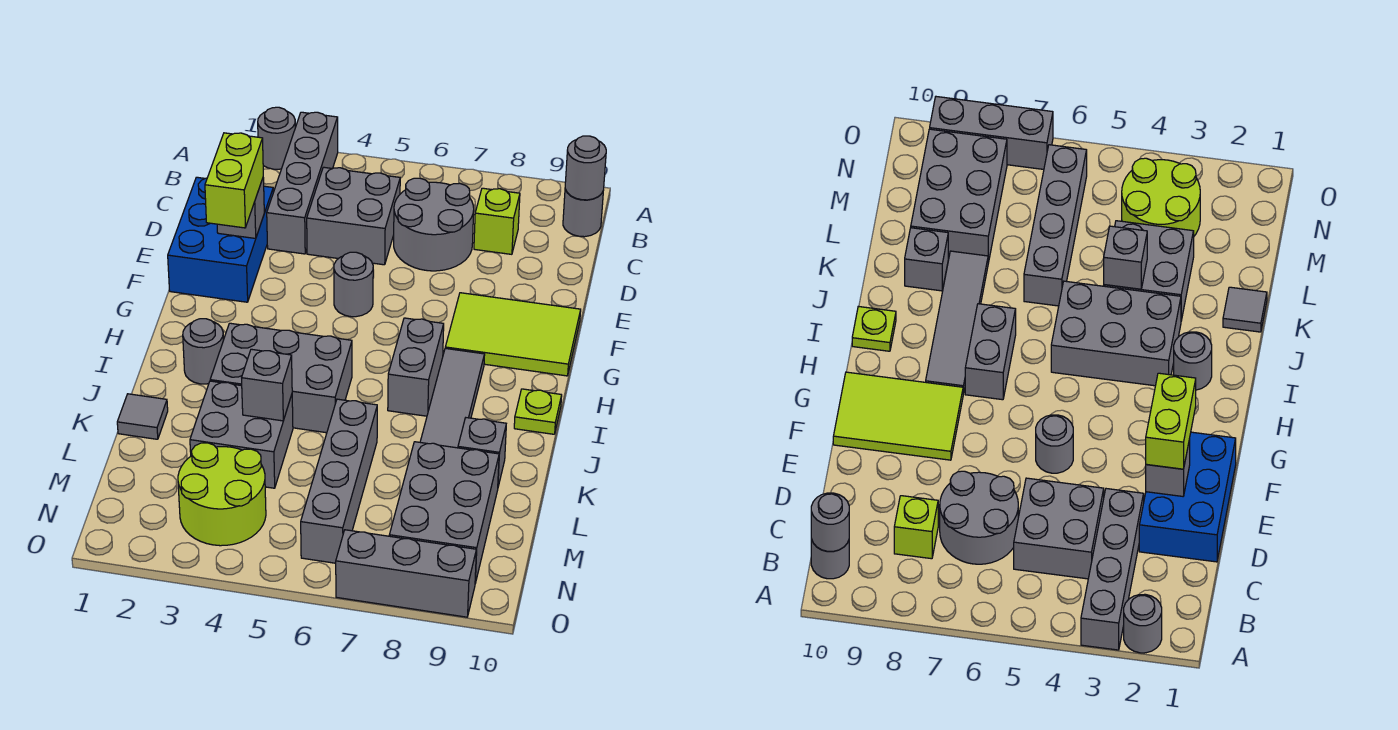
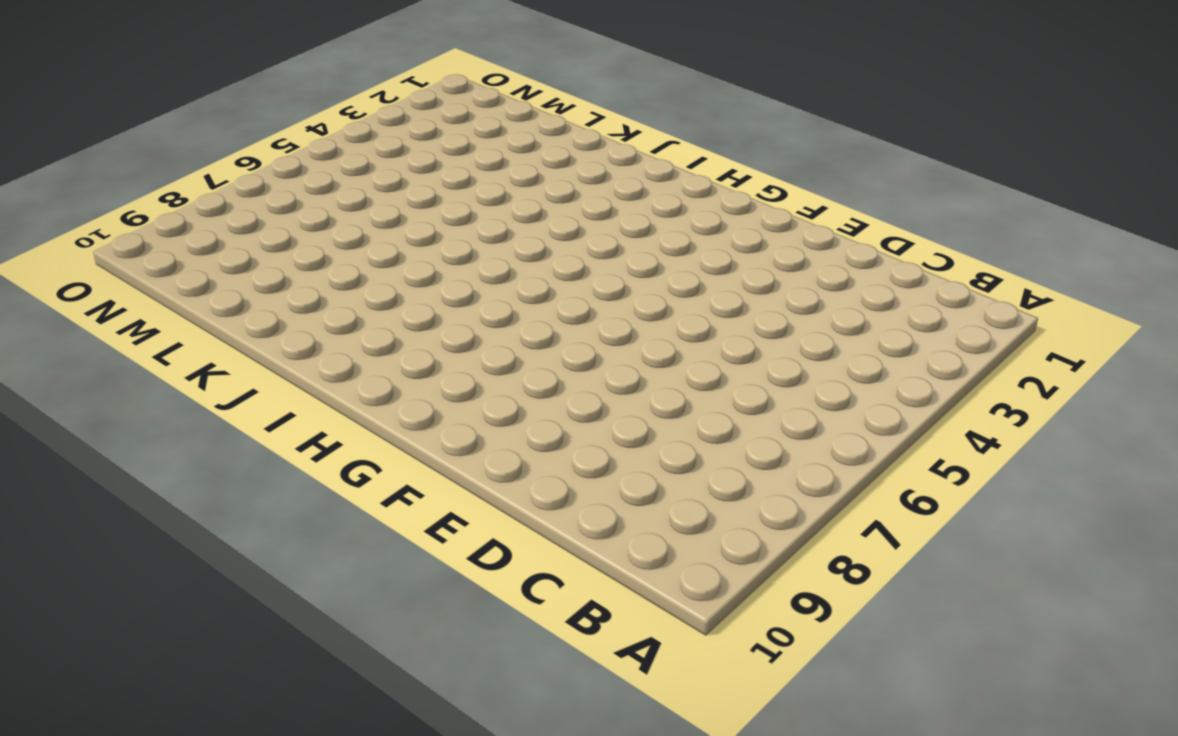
none -> grey 1x1 round brick [258,107,295,169]
none -> grey 1x4 brick [267,112,338,254]
none -> grey 1x1 round brick [563,189,603,237]

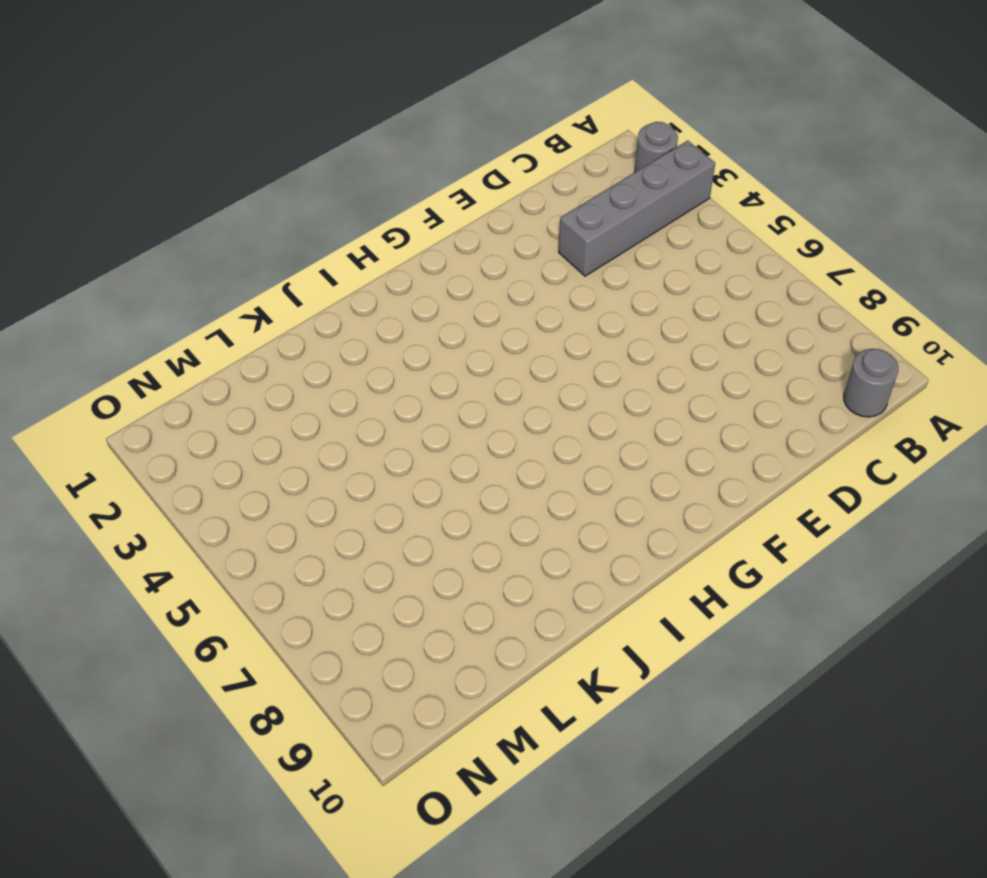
none -> grey 2x2 brick [307,167,400,265]
none -> grey 2x2 round brick [394,178,474,271]
none -> lime 1x1 brick [474,188,520,254]

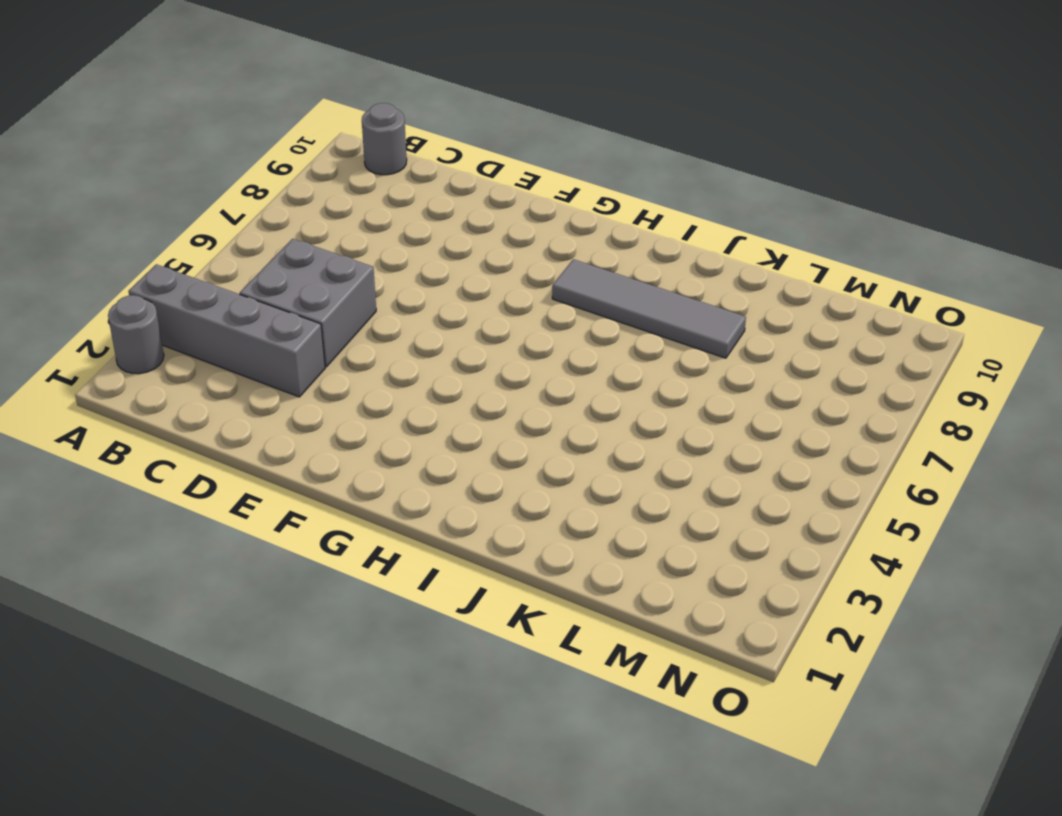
none -> grey 2x2 round brick [394,178,474,271]
none -> lime 1x1 brick [474,188,520,254]
none -> blue 2x3 brick [168,177,273,302]

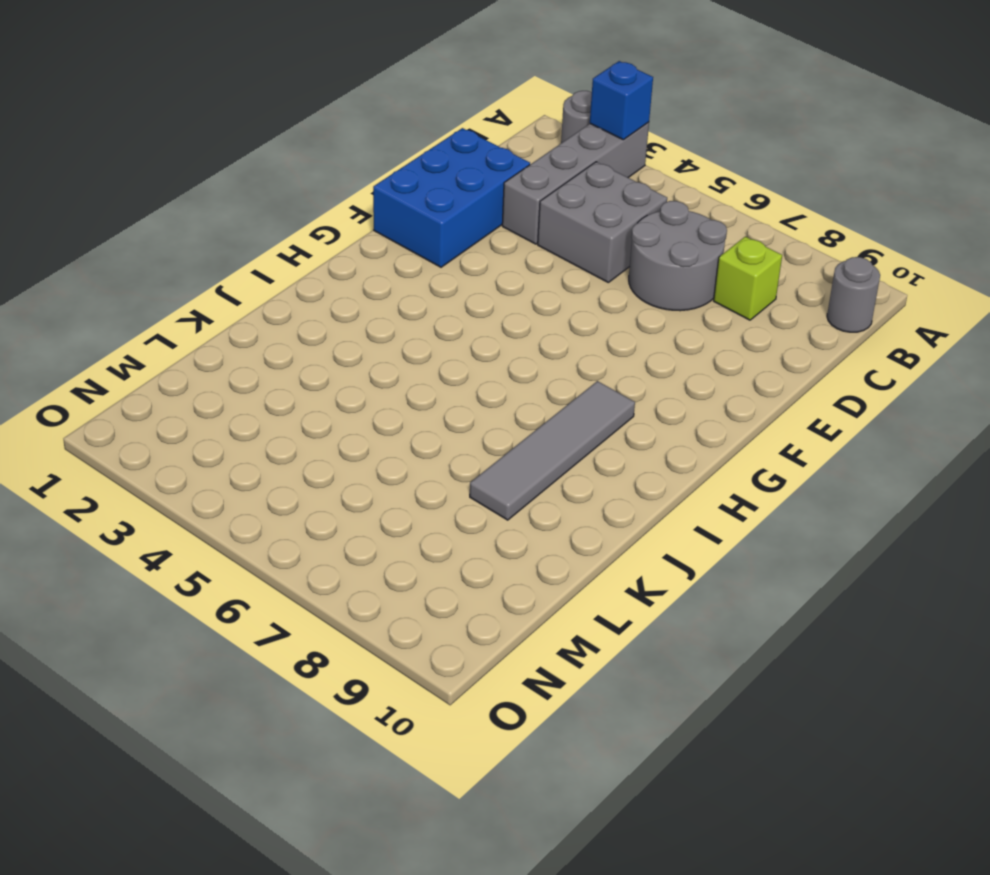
blue 1x1 brick [590,61,653,140] -> none
none -> grey 1x1 round brick [334,252,373,317]
none -> lime 2x3 tile [445,293,581,376]
none -> grey 1x2 brick [388,318,444,416]

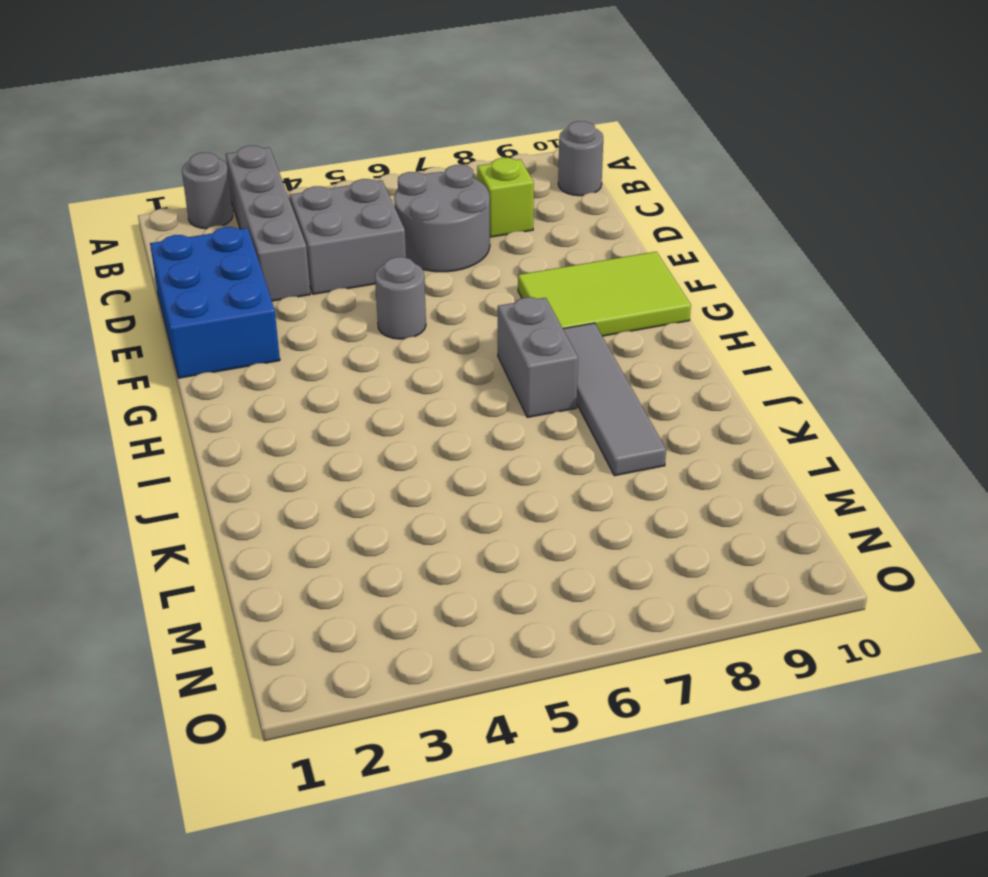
none -> grey 1x1 round brick [183,319,223,384]
none -> grey 2x3 brick [210,323,352,433]
none -> lime 1x1 plate [514,389,562,434]

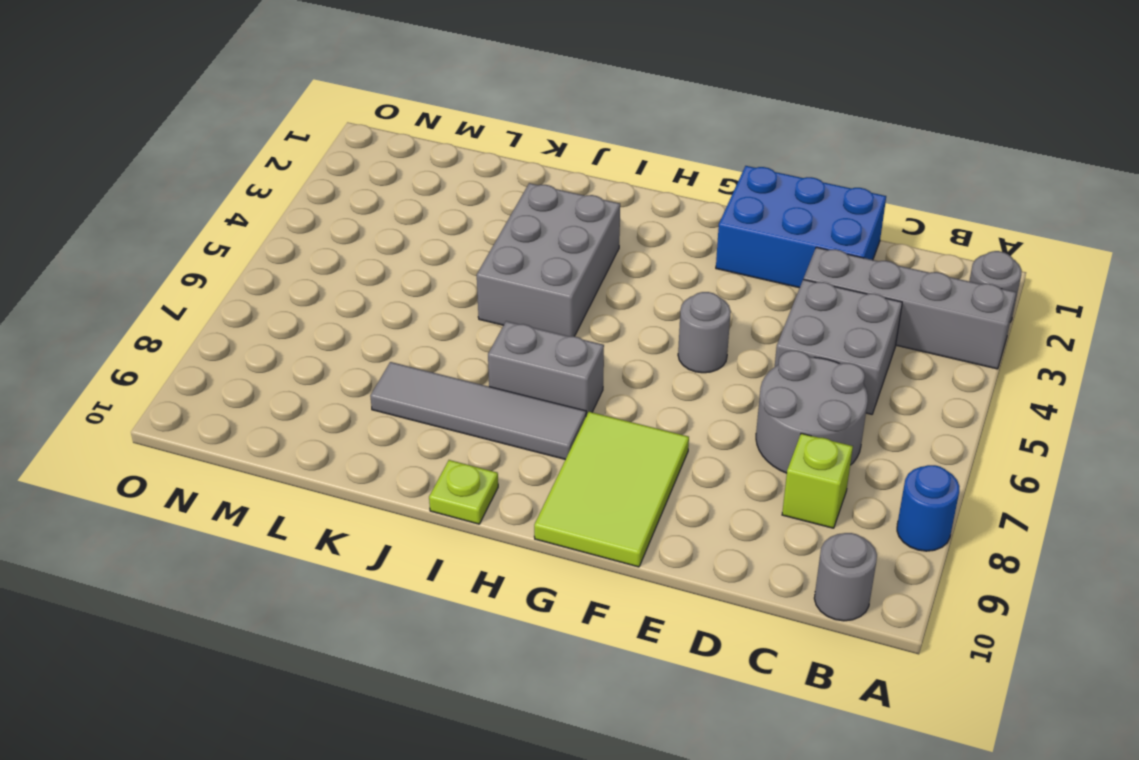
blue 1x1 round brick [897,465,960,551] -> none
none -> grey 1x1 round brick [183,319,223,384]
none -> grey 1x1 tile [117,394,168,439]
none -> grey 2x2 brick [190,381,293,488]

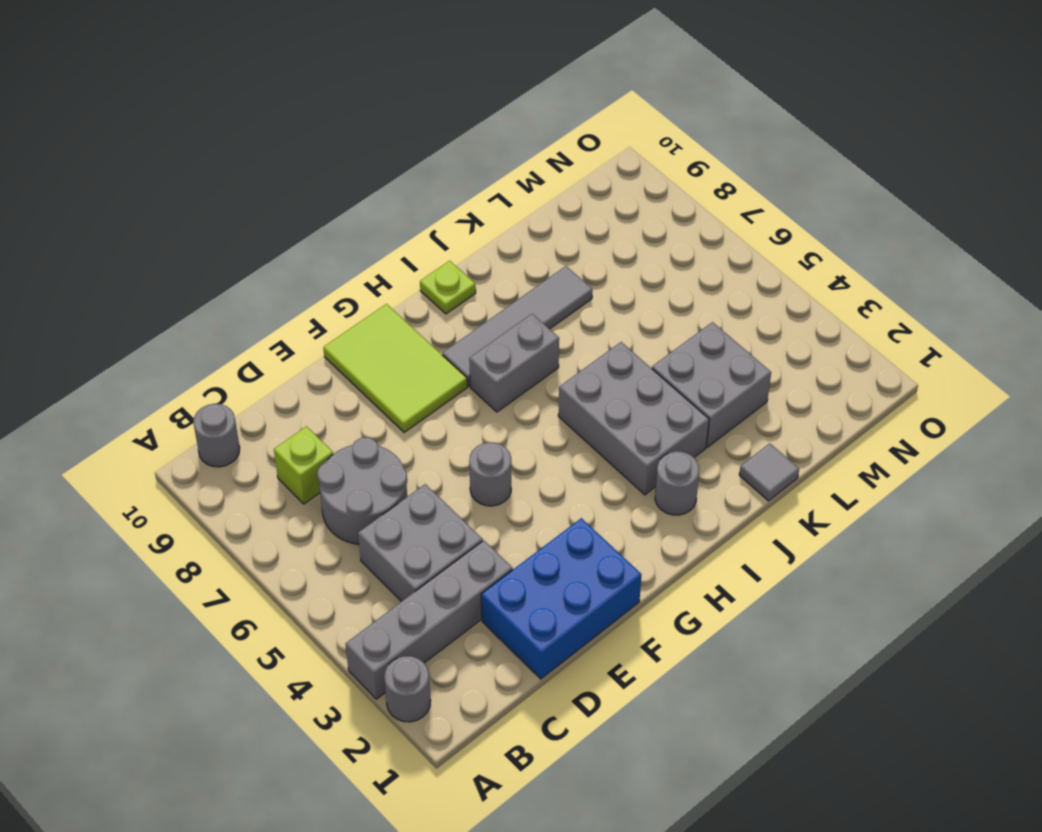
none -> grey 1x4 brick [301,399,377,563]
none -> grey 1x1 brick [458,418,506,486]
none -> grey 2x3 brick [389,442,499,583]

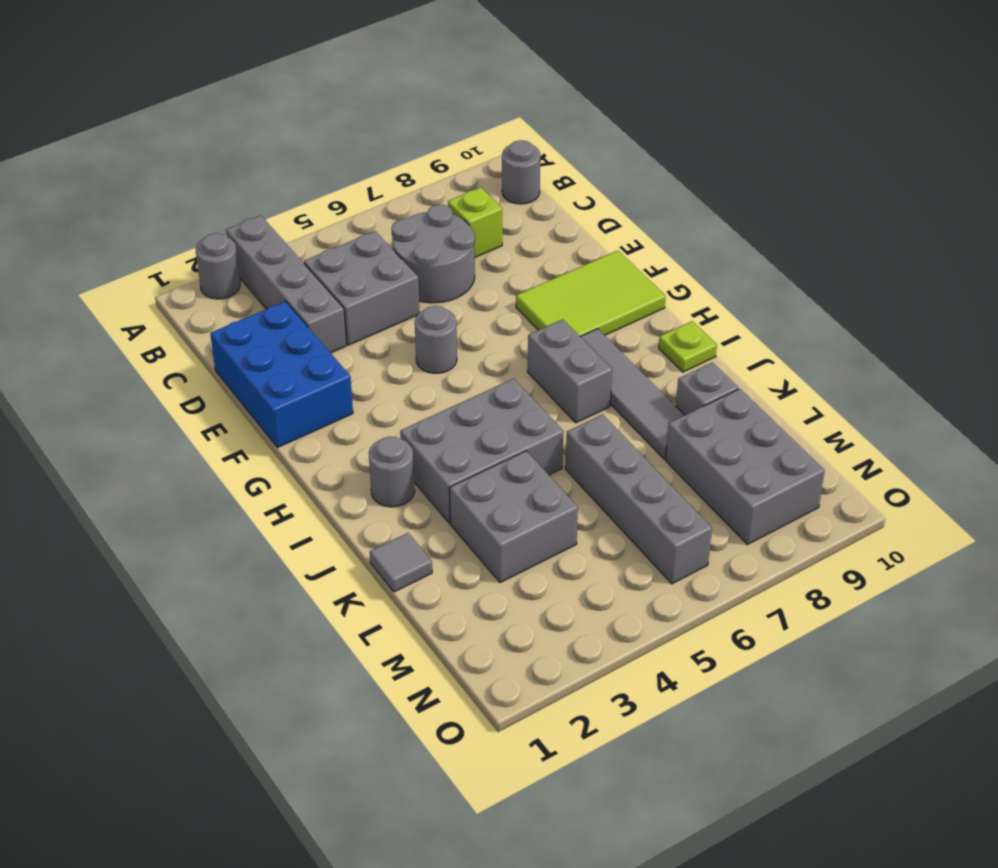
none -> lime 2x2 round brick [178,443,266,546]
none -> grey 1x3 brick [336,530,476,617]
none -> grey 1x1 round brick [565,136,606,200]

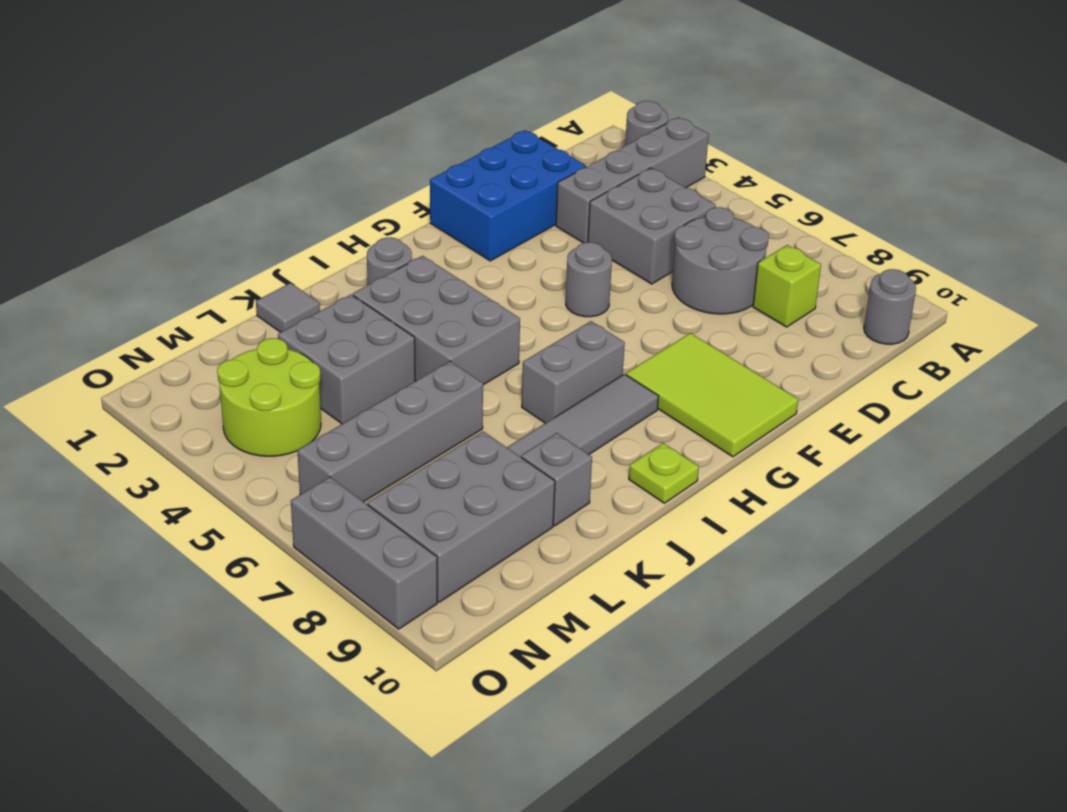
none -> grey 1x1 round brick [565,136,606,200]
none -> grey 1x1 brick [217,178,264,238]
none -> grey 1x1 brick [242,349,292,421]

